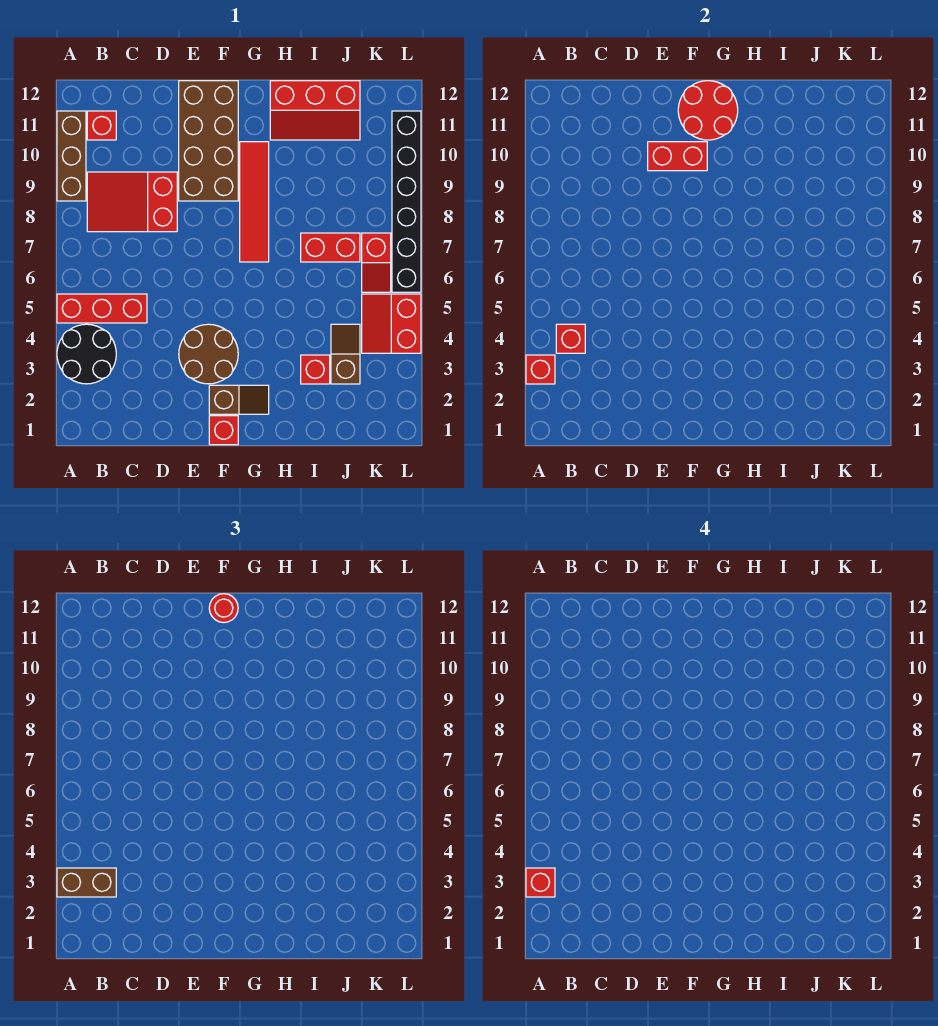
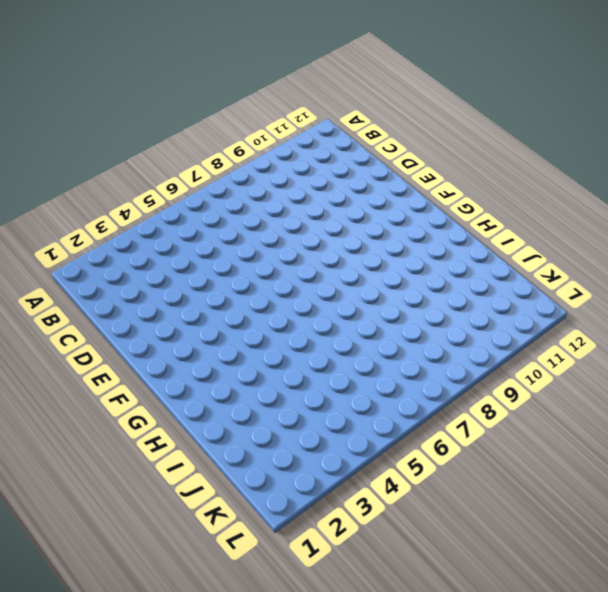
none -> black 2x2 round brick [57,324,116,384]
none -> red 1x3 brick [57,294,147,323]
none -> brown 1x3 brick [57,111,86,201]

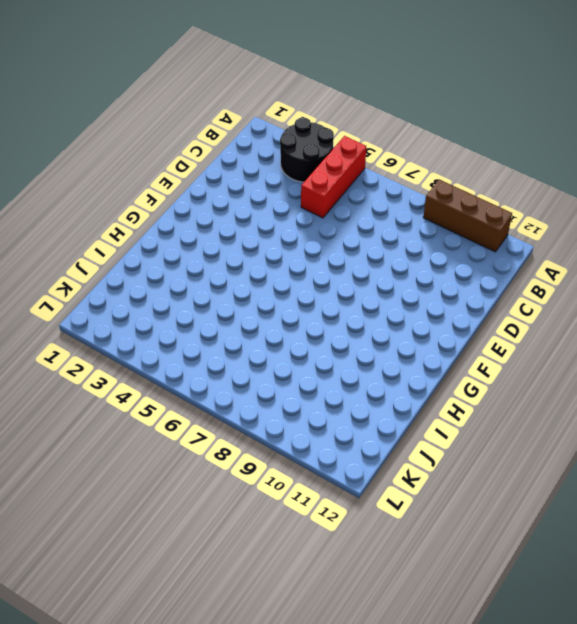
none -> red 2x3 slope [87,172,177,232]
none -> red 1x1 brick [87,111,116,140]
none -> brown 2x2 round brick [179,324,238,384]

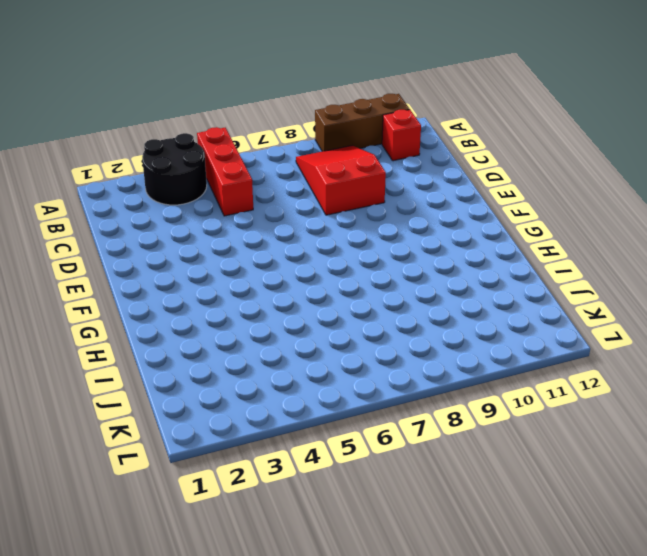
none -> brown 2x2 round brick [179,324,238,384]
none -> brown 2x4 brick [179,81,238,201]
none -> red 1x1 brick [209,416,238,445]

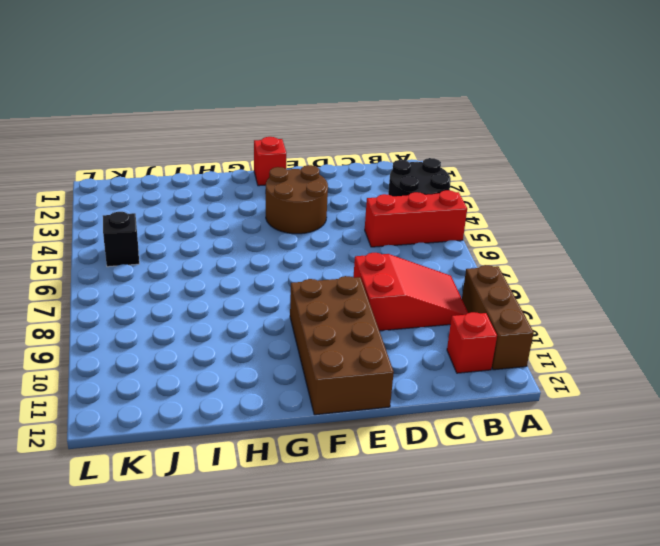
black 1x1 brick [103,212,139,267] -> red 2x2 slope [362,294,421,353]
none -> brown 1x2 slope [209,385,269,414]
none -> red 1x4 tile [240,142,269,262]
none -> red 2x3 slope [270,81,360,140]

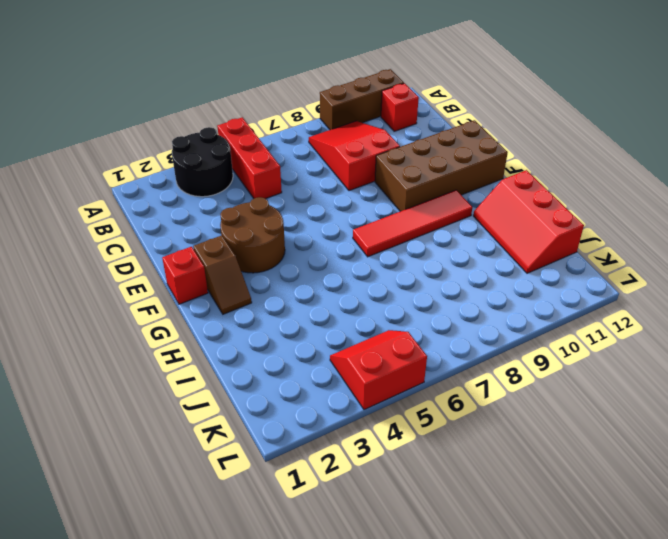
none -> red 1x1 brick [301,355,330,384]
none -> red 1x2 brick [301,233,360,262]
none -> brown 1x2 slope [331,324,360,384]

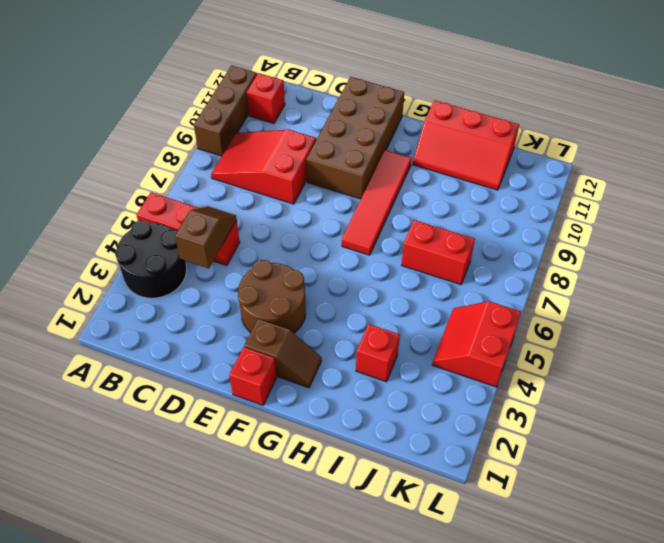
brown 1x2 slope [175,206,237,268] -> brown 1x2 slope moved to [331,324,360,384]
none -> red 1x2 slope [362,233,391,292]
none -> black 1x6 brick [392,111,421,292]
none -> red 1x1 brick [526,355,555,384]

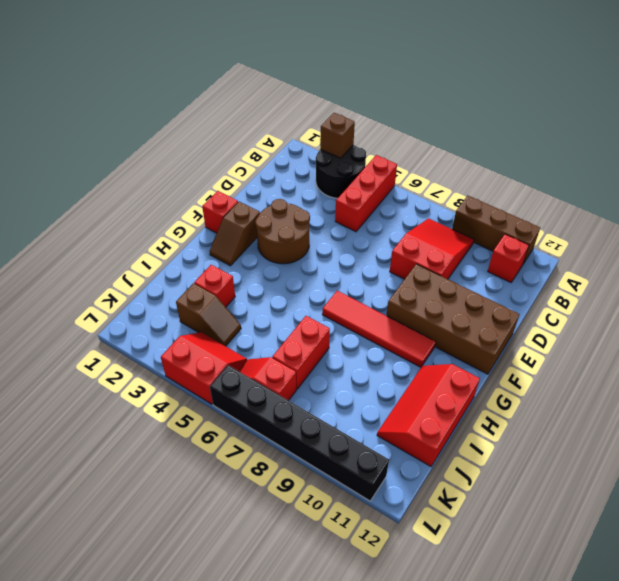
brown 1x1 brick [320,113,355,158] -> red 1x1 brick [526,355,555,384]
none -> red 1x1 brick [556,324,585,353]
none -> red 1x2 brick [648,142,707,171]
none -> red 2x2 round brick [678,81,738,140]

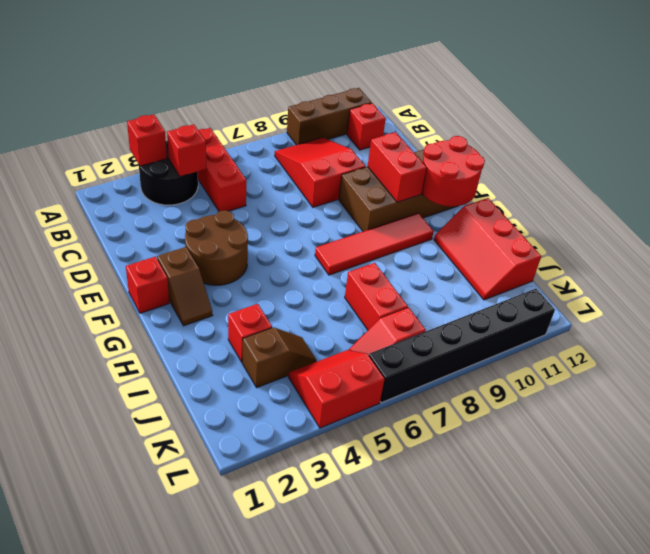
none -> brown 1x2 brick [57,868,116,897]
none -> red 1x1 round brick [209,594,238,623]
none -> red 1x1 brick [526,868,555,897]

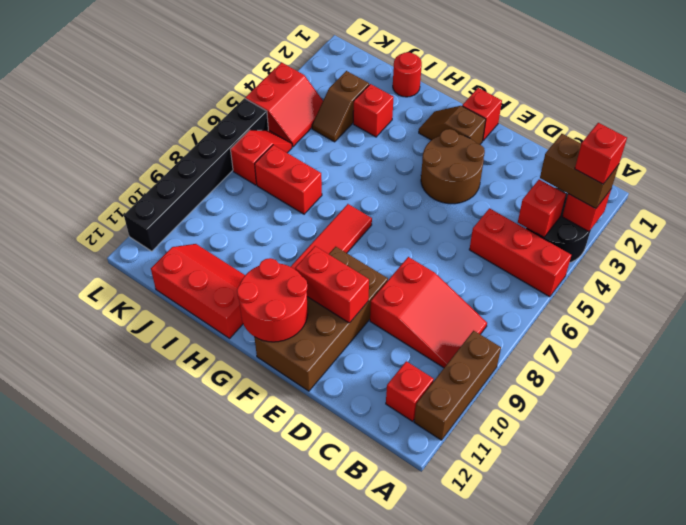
red 1x1 round brick [393,52,422,97] -> red 1x1 round brick moved to [209,594,238,623]

